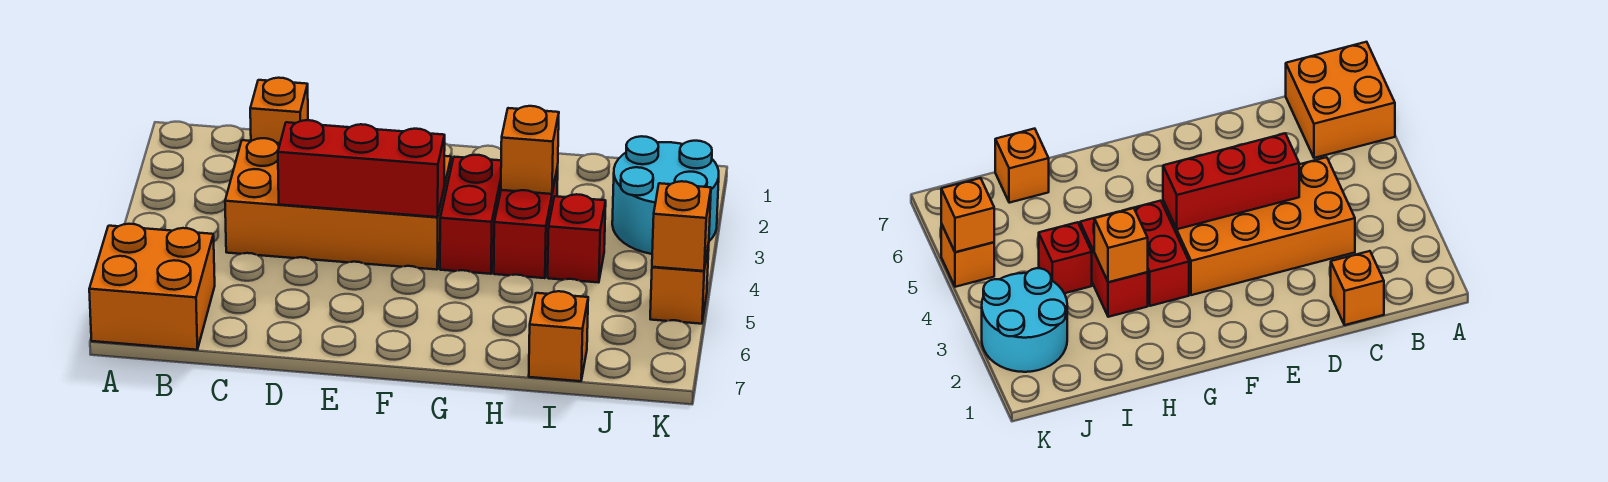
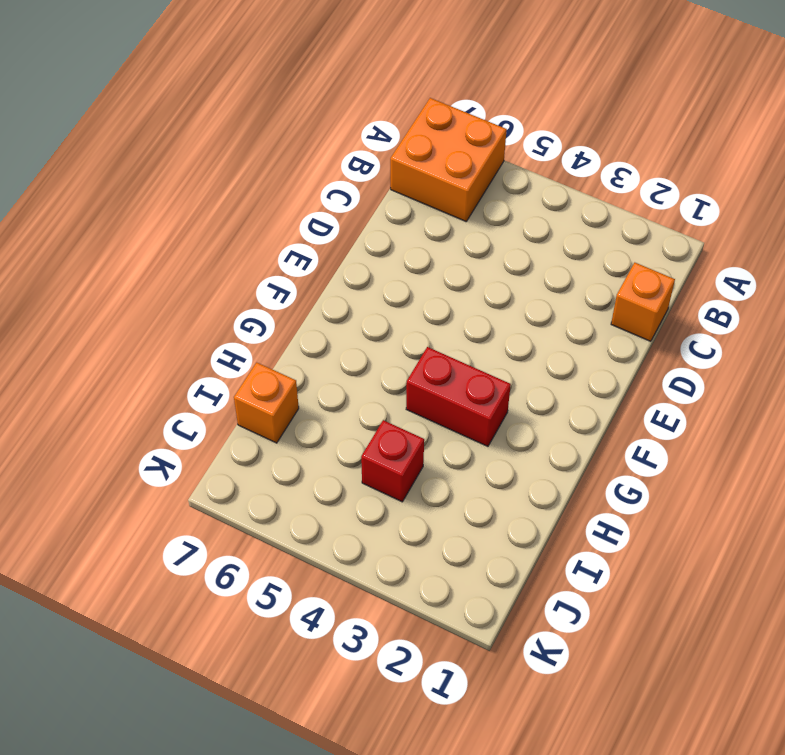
none -> orange 2x4 brick [225,138,451,270]
none -> red 1x2 brick [494,167,558,278]
none -> cyan 2x2 round brick [612,136,719,254]

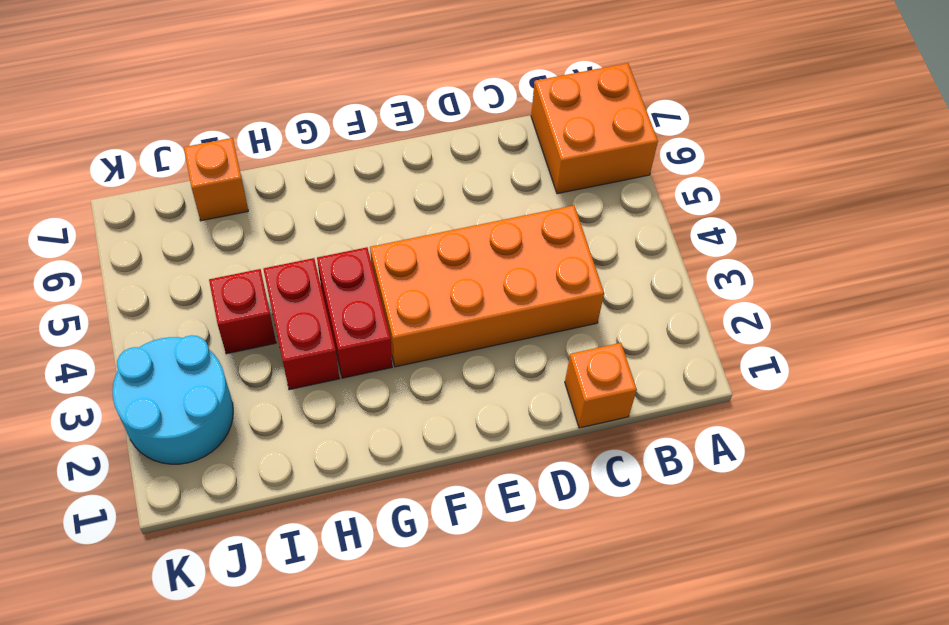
none -> orange 1x1 brick [650,244,709,324]
none -> red 1x3 brick [278,120,445,217]
none -> orange 1x1 brick [501,106,559,194]

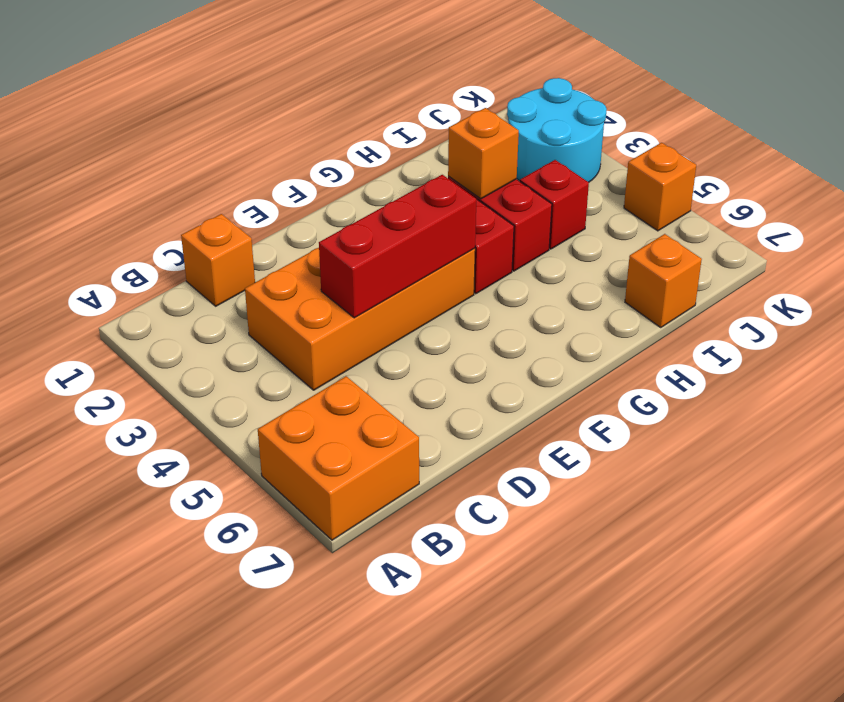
none -> orange 1x1 brick [652,181,711,271]

